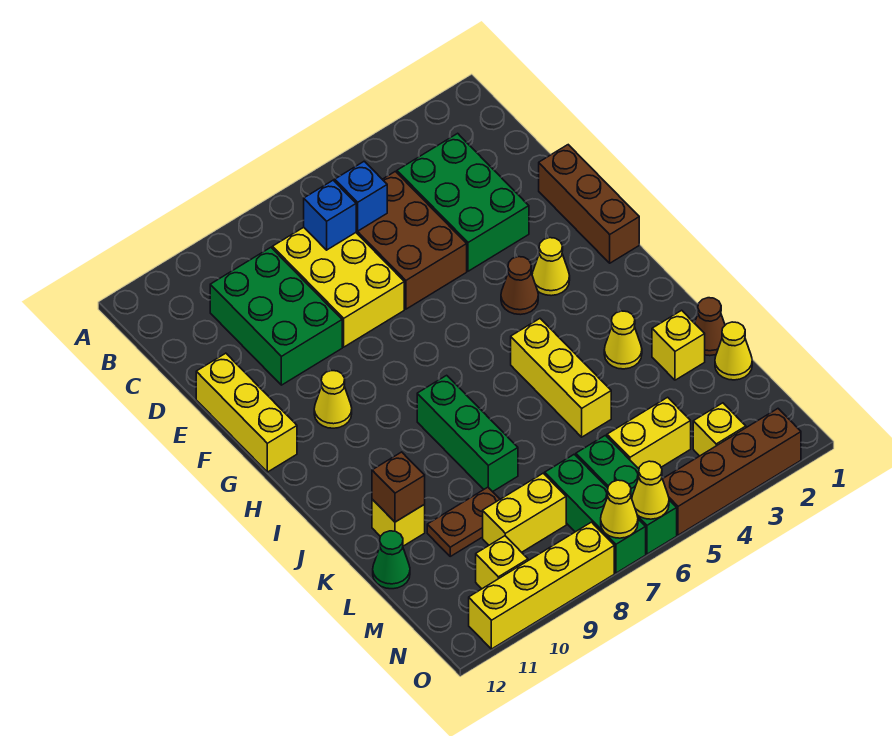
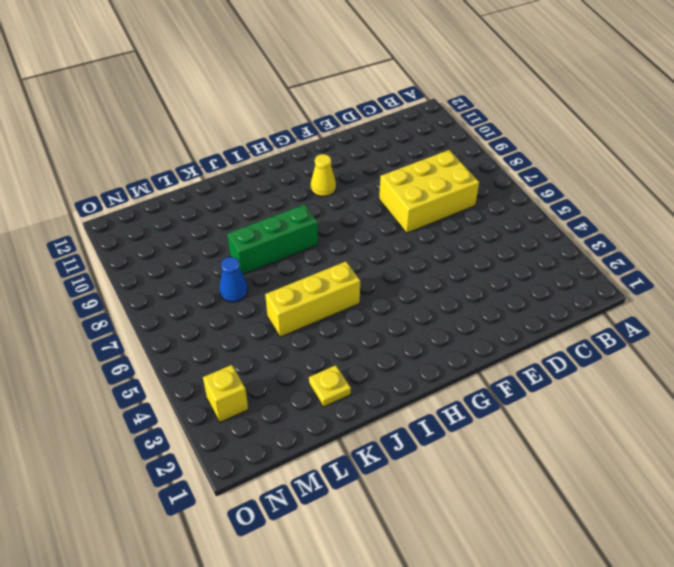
yellow 1x1 plate [309,365,351,407] -> yellow 1x1 brick [652,310,705,380]
blue 1x1 cone [219,257,248,302] -> none
none -> green 2x3 brick [397,133,529,271]
none -> brown 2x3 brick [356,171,467,309]
none -> green 2x3 brick [210,248,342,385]
none -> brown 1x3 brick [539,145,639,263]

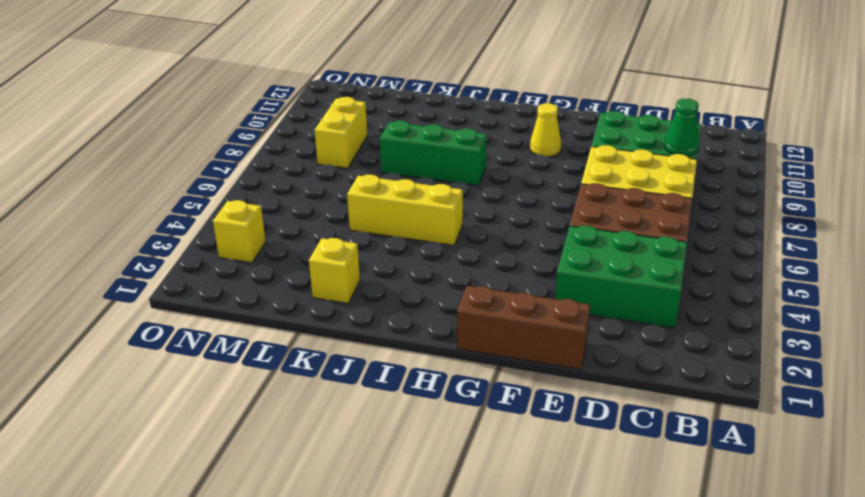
green 1x1 cone [664,99,699,156] -> green 1x1 cone moved to [373,531,410,589]
none -> yellow 1x3 brick [196,353,297,472]
none -> yellow 1x1 cone [532,238,570,296]
none -> brown 1x1 cone [501,257,538,315]
none -> yellow 1x1 cone [604,311,642,369]

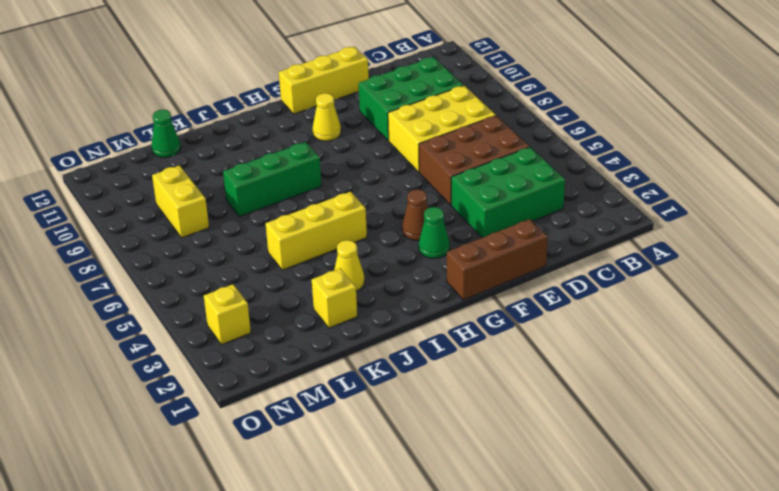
green 1x1 cone [419,207,450,258] -> yellow 1x1 cone [532,238,570,296]
none -> brown 1x1 cone [695,298,725,356]
none -> yellow 1x1 brick [372,499,425,546]
none -> yellow 1x1 cone [715,322,752,380]
none -> brown 1x2 plate [427,487,500,556]

